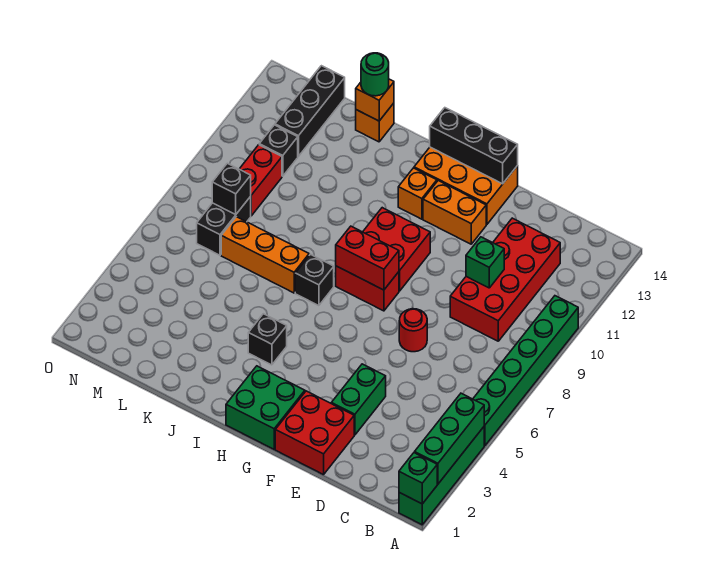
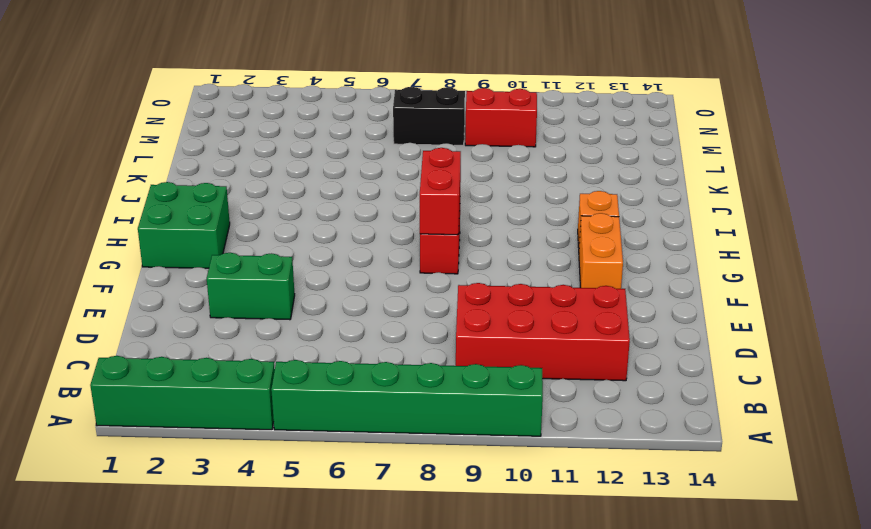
none -> red 2x2 brick [275,391,354,475]
none -> red 1x1 round brick [399,309,427,352]
none -> orange 2x3 brick [414,147,518,224]

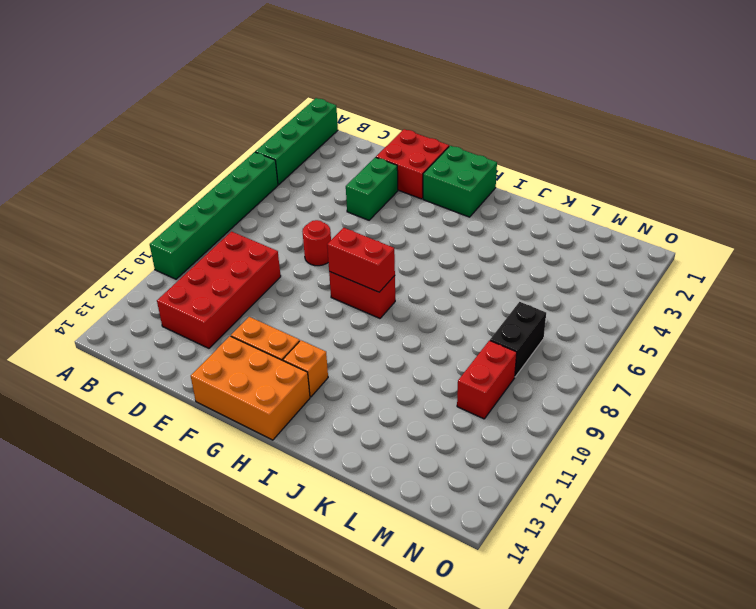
none -> red 2x2 brick [363,208,430,291]
none -> black 1x1 brick [248,314,287,365]
none -> black 1x1 brick [295,254,334,306]

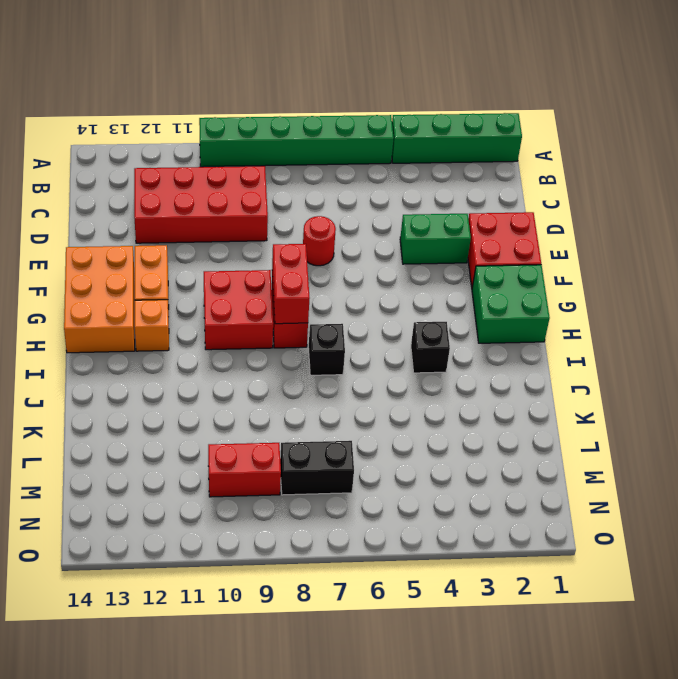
none -> orange 1x3 brick [221,217,309,293]
none -> orange 1x1 brick [356,103,394,142]
none -> black 1x1 brick [259,125,298,176]

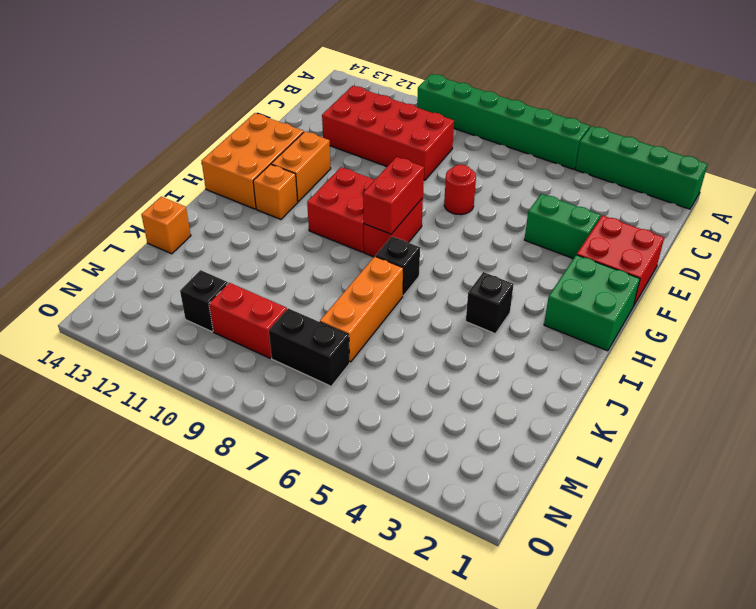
none -> black 1x3 brick [275,66,345,156]
none -> green 1x1 brick [399,453,437,504]
none -> green 1x3 brick [415,393,484,484]

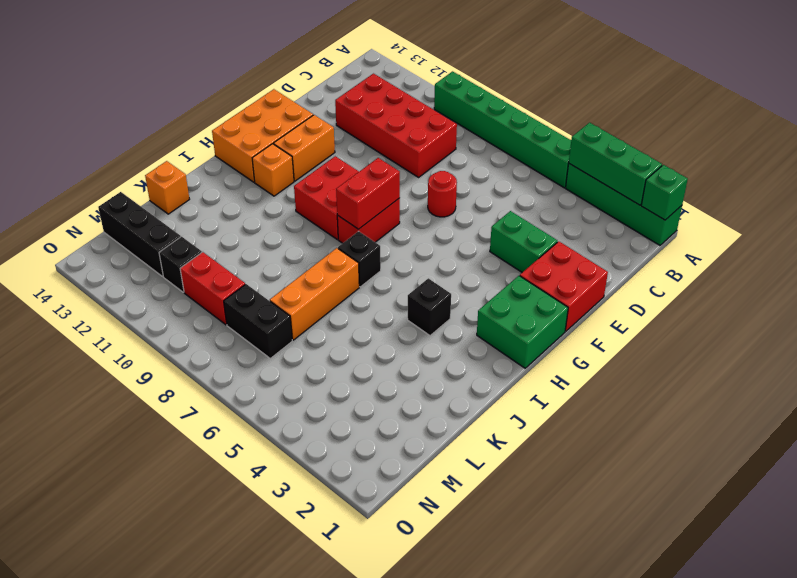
none -> green 1x1 brick [466,237,504,288]
none -> black 1x3 brick [430,108,518,184]
none -> orange 1x1 brick [356,79,394,121]

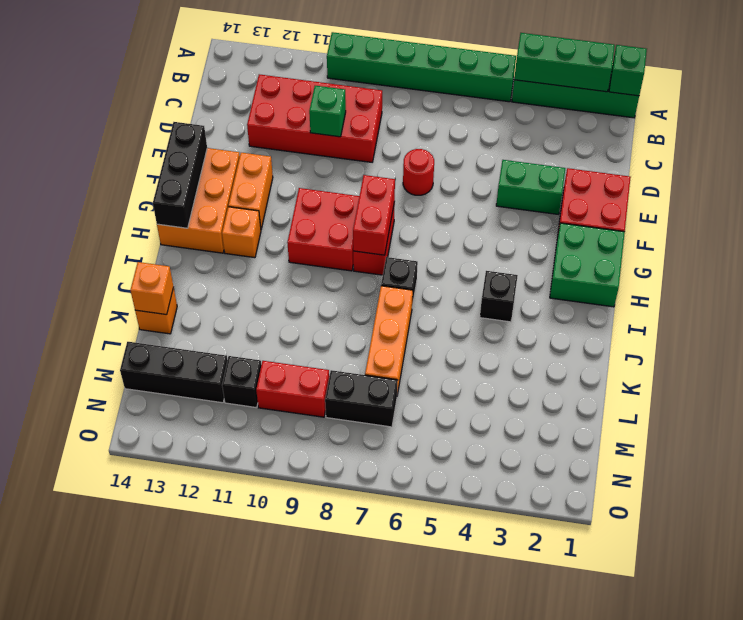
none -> black 1x1 brick [212,163,251,214]
none -> green 1x1 round brick [361,53,389,96]

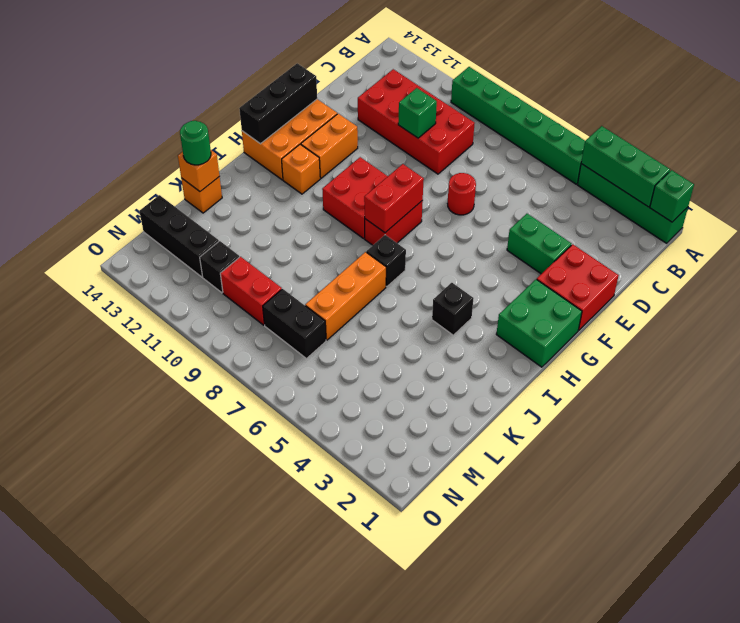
none -> black 1x1 brick [212,163,251,214]

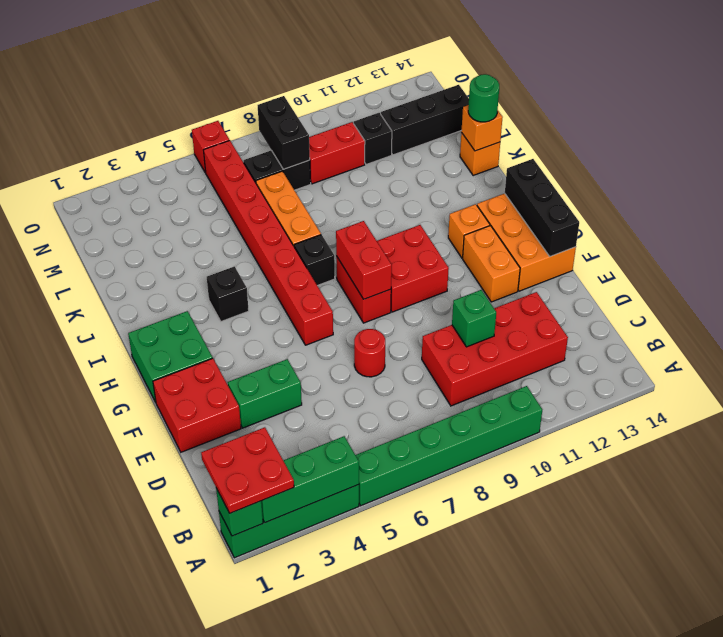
red 2x2 plate [201,427,294,513] -> none
red 1x8 brick [204,141,333,345] -> none
black 1x2 brick [258,96,310,169] -> black 1x1 brick [212,163,251,214]
red 1x1 brick [192,121,230,173] -> none

